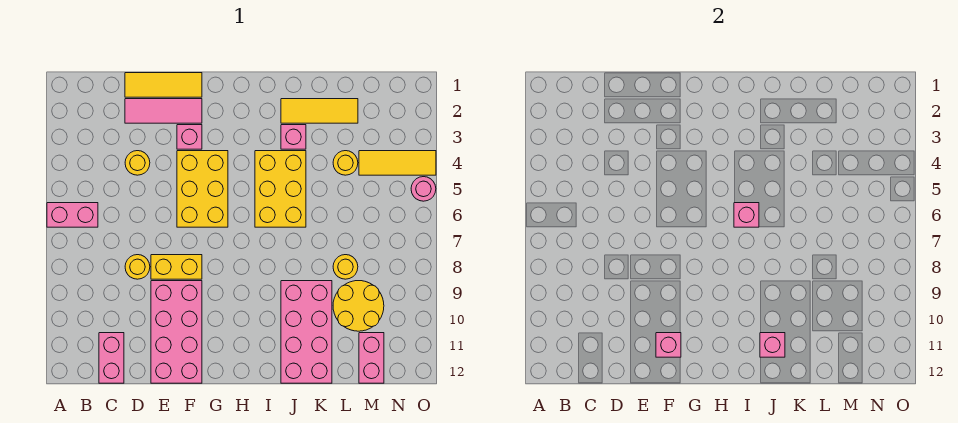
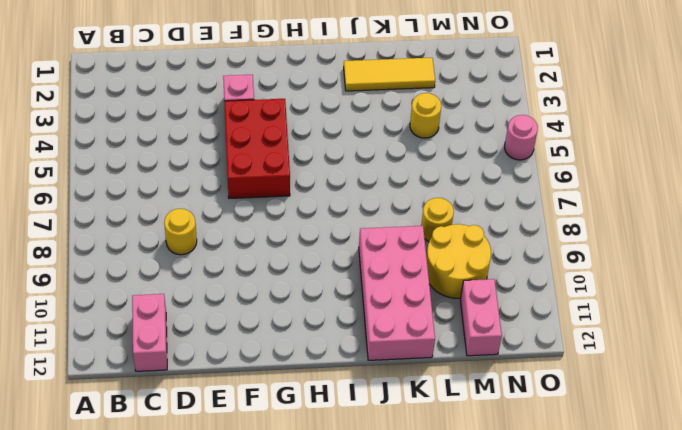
red 2x3 brick [224,99,290,198] -> yellow 2x3 brick [177,151,228,227]
none -> pink 1x2 brick [47,203,98,227]
none -> yellow 1x3 tile [125,73,202,97]
none -> pink 1x3 tile [125,99,202,123]

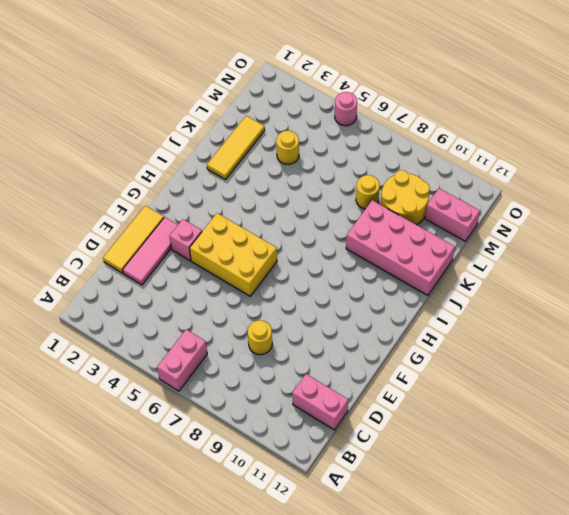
none -> yellow 1x1 round brick [125,151,150,175]
none -> yellow 1x2 brick [151,255,202,279]
none -> pink 2x4 brick [151,281,202,383]

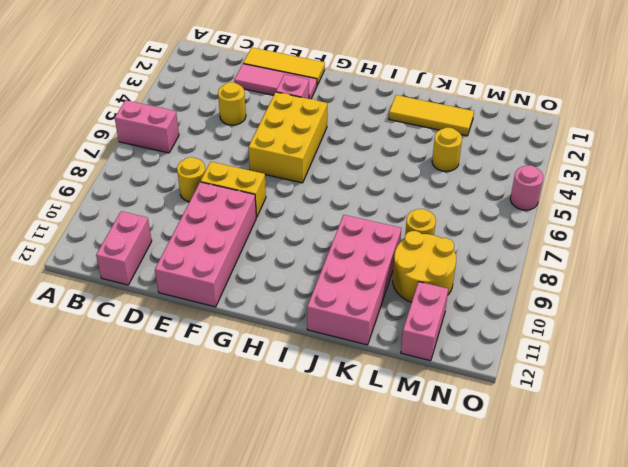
none -> yellow 2x3 brick [255,151,306,227]
none -> pink 1x1 brick [281,125,306,149]
none -> yellow 1x3 tile [359,151,436,175]

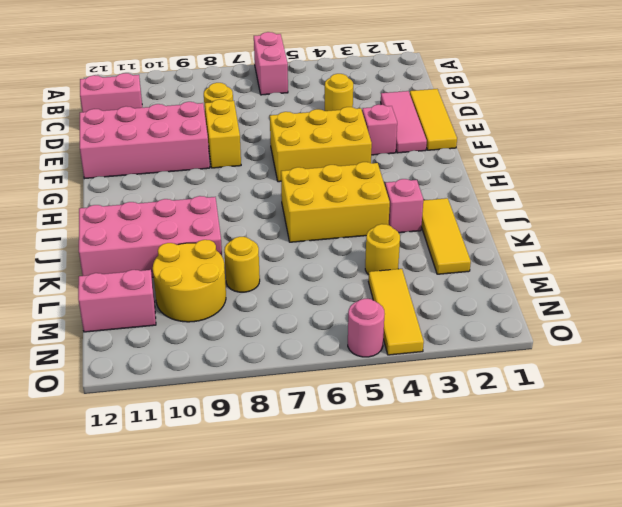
none -> pink 1x1 brick [656,333,681,357]
none -> pink 1x1 brick [734,203,759,227]
none -> pink 1x1 brick [760,333,785,357]

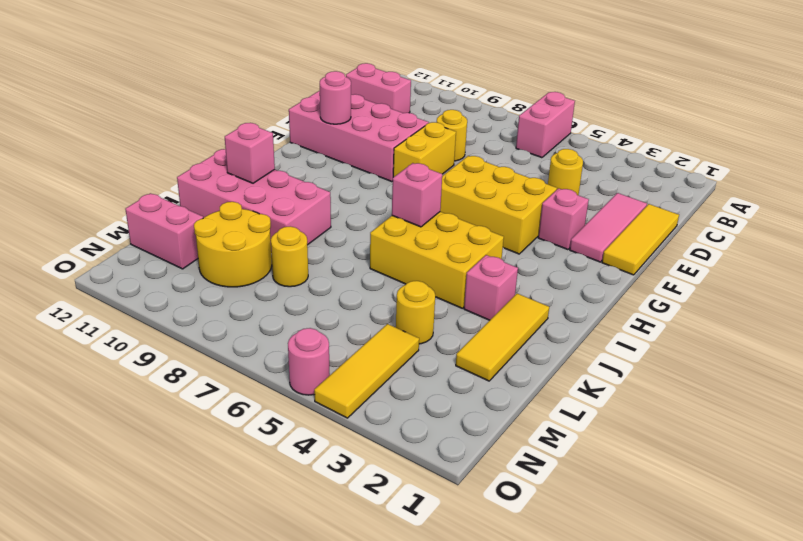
pink 1x1 round brick [320,71,351,124] -> pink 1x1 brick [656,333,681,357]

